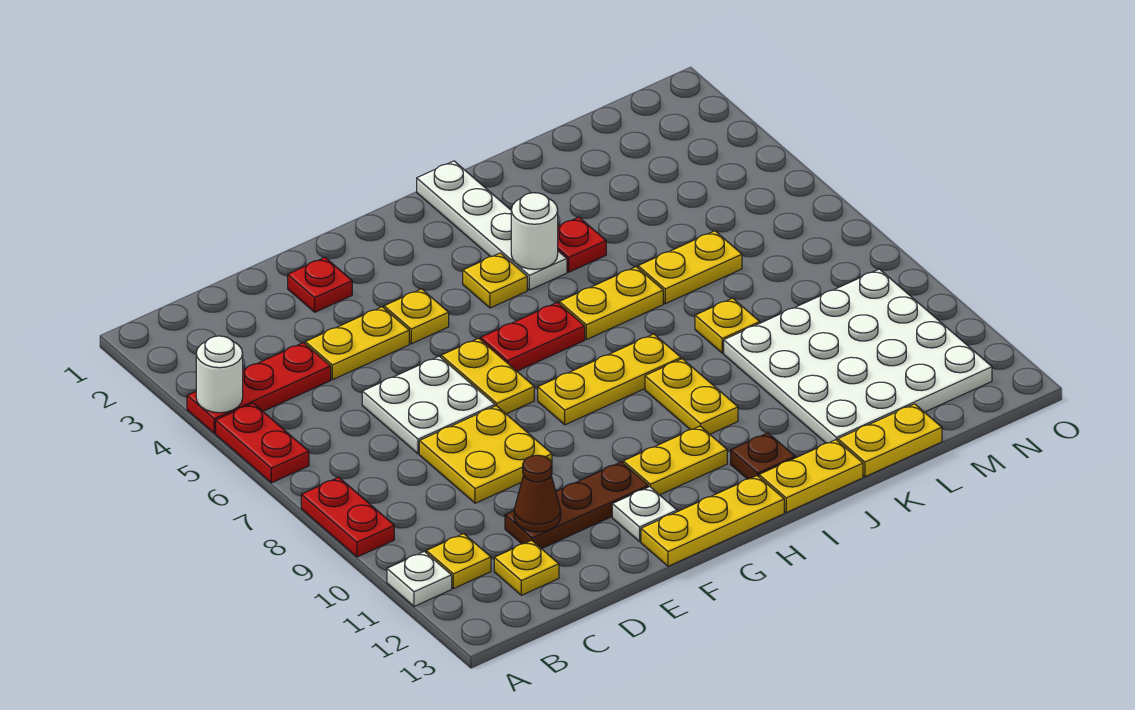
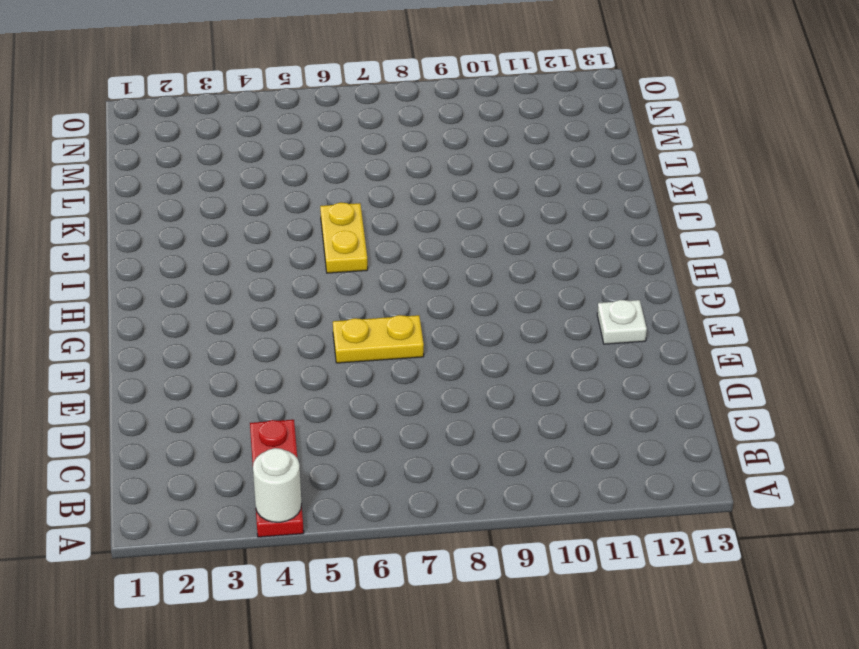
none -> red 1x2 plate [216,403,309,483]
none -> red 1x2 plate [301,477,394,557]
none -> white 1x1 plate [387,551,452,606]
none -> yellow 1x1 plate [426,534,491,589]

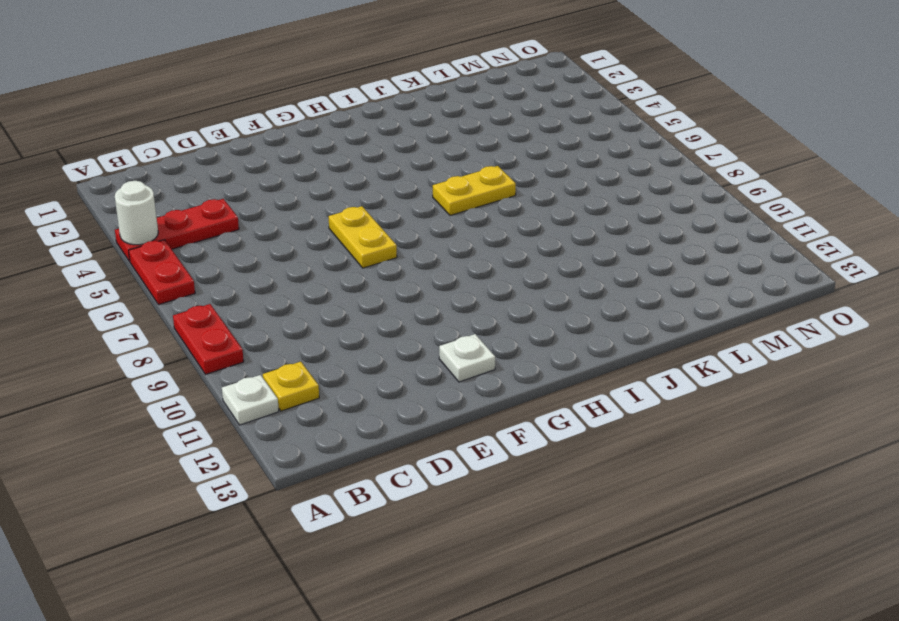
none -> yellow 1x1 plate [494,540,559,595]
none -> yellow 1x2 plate [305,307,409,380]
none -> white 2x2 plate [362,356,495,454]
none -> yellow 2x2 plate [419,406,552,503]

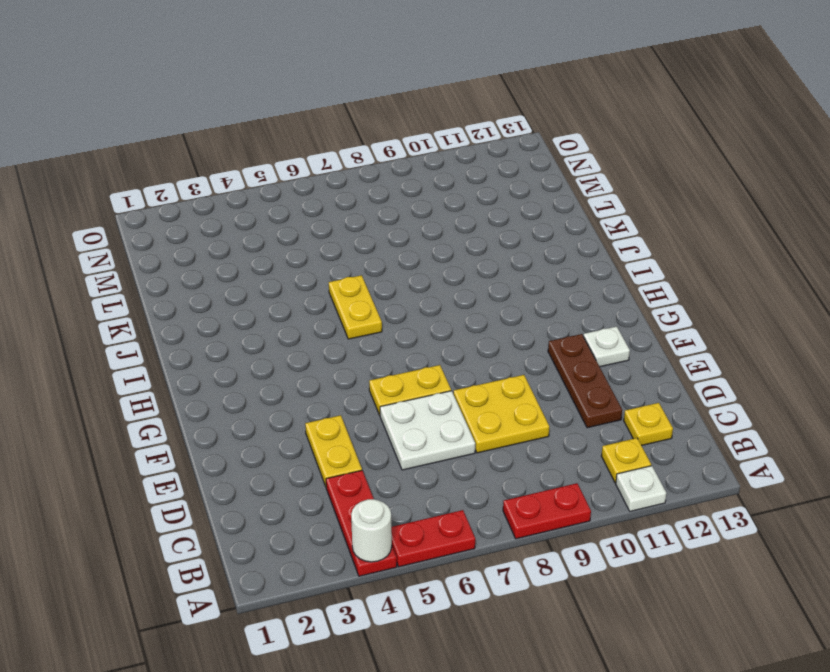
none -> red 1x1 plate [288,257,352,312]
none -> yellow 1x1 plate [384,289,449,344]
none -> yellow 1x3 plate [641,476,784,566]
none -> red 1x2 plate [480,302,585,371]

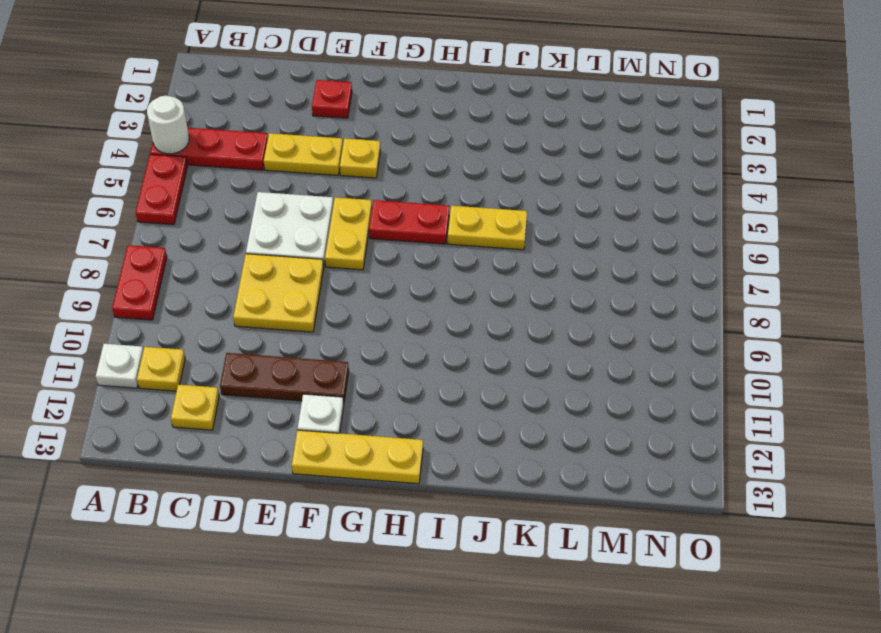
none -> yellow 1x3 plate [538,334,681,425]
none -> yellow 1x2 plate [623,426,727,495]
none -> yellow 1x1 plate [463,253,527,308]
none -> white 1x4 plate [417,161,567,290]

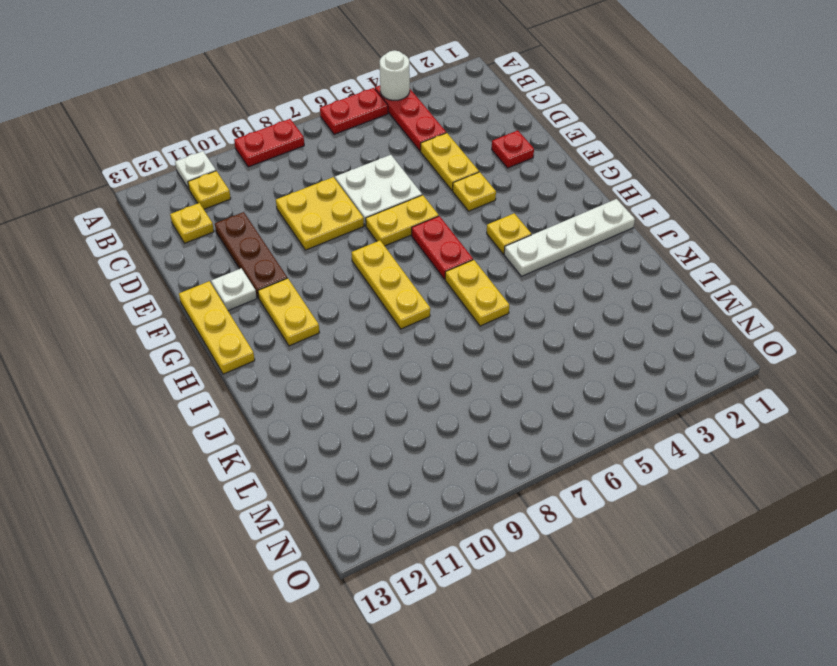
none -> yellow 1x2 plate [645,359,738,434]
none -> brown 1x1 plate [731,433,795,479]
none -> yellow 1x2 plate [759,440,863,513]
none -> red 1x1 plate [558,217,606,272]

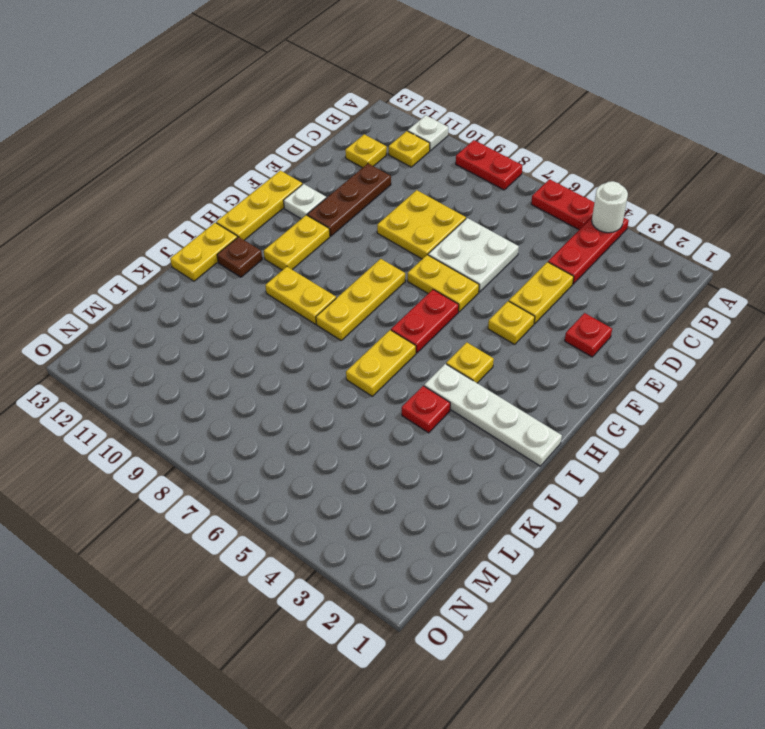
none -> yellow 1x2 plate [638,231,742,304]
none -> yellow 1x1 plate [695,298,760,353]
none -> white 4x4 plate [724,269,992,443]
none -> yellow 1x2 plate [838,404,942,477]

